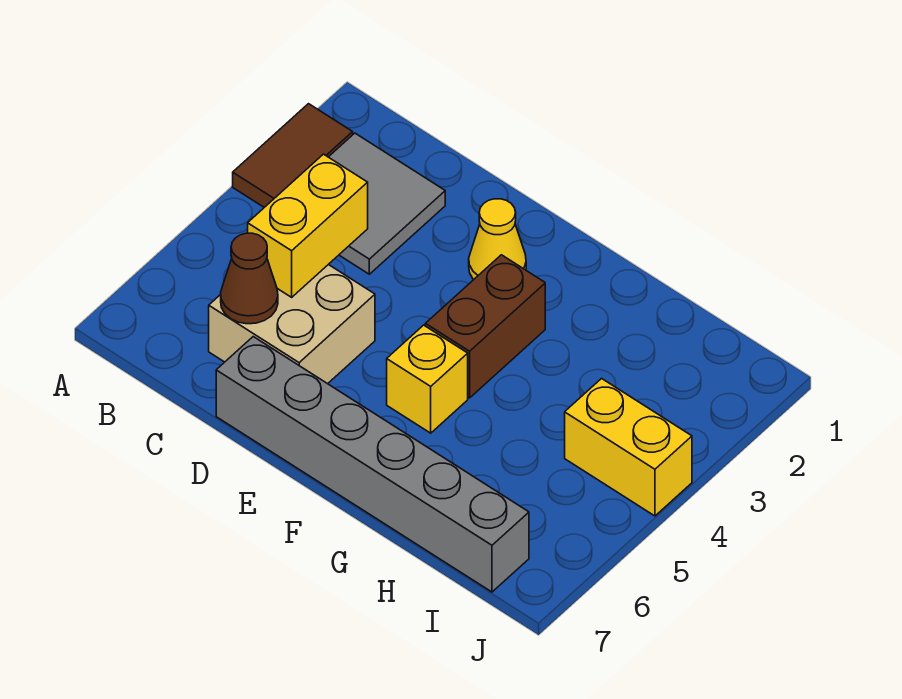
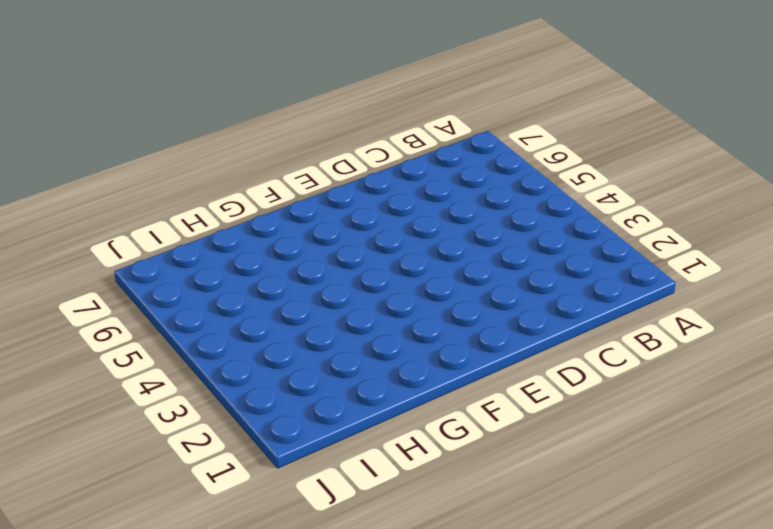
none -> brown 1x2 tile [233,104,353,207]
none -> grey 2x2 tile [329,133,445,274]

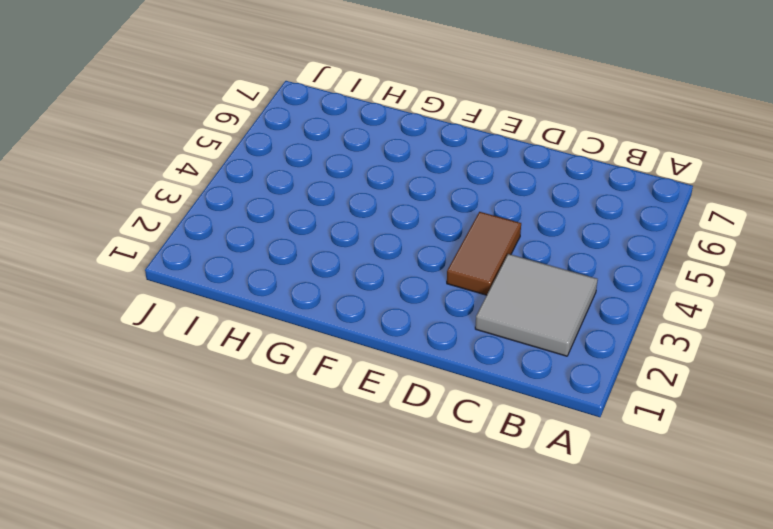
brown 1x2 tile [447,212,521,295] -> brown 1x2 tile moved to [233,104,353,207]
none -> tan 2x2 brick [209,264,375,384]
none -> grey 1x6 brick [216,337,529,592]

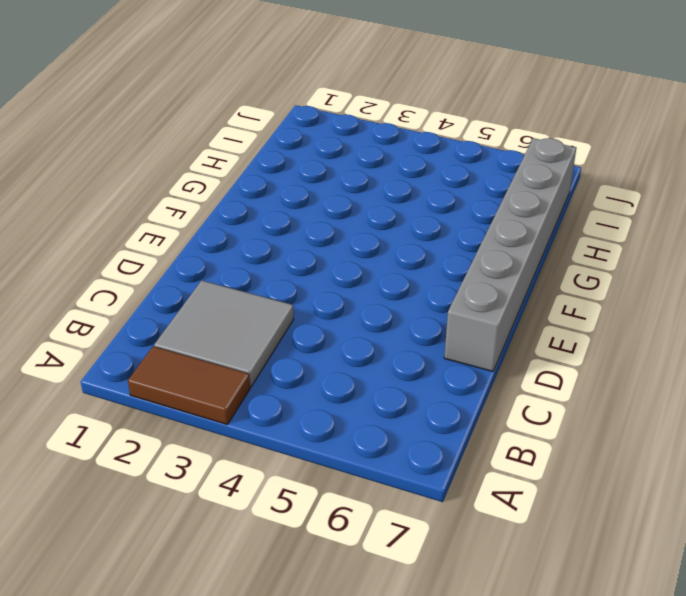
none -> tan 2x2 brick [209,264,375,384]
none -> yellow 1x1 cone [469,199,526,280]

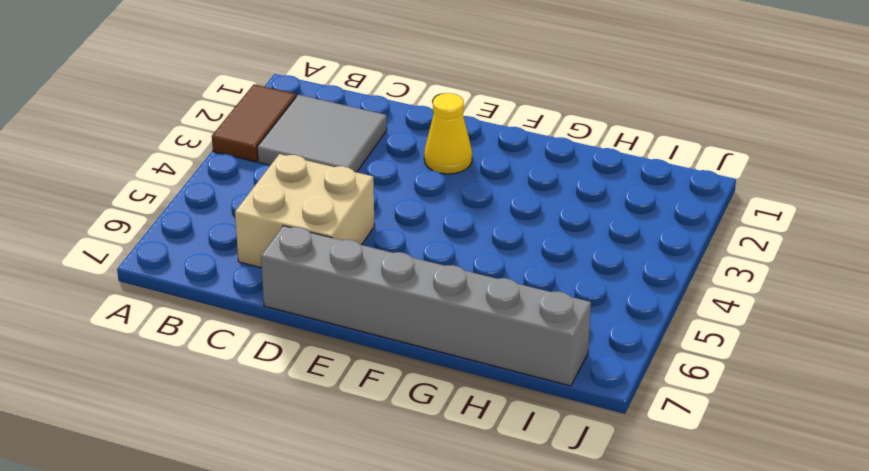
none -> brown 1x2 brick [425,255,545,398]
none -> yellow 1x1 brick [387,325,468,433]

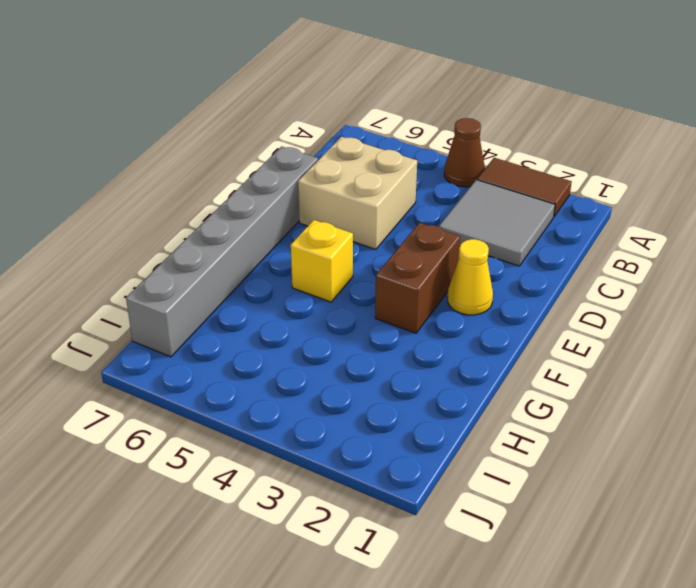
brown 1x1 cone [444,118,485,187] -> brown 1x1 cone moved to [221,233,278,324]
brown 1x2 brick [375,223,460,333] -> brown 1x2 brick turned to [425,255,545,398]
none -> yellow 1x2 brick [565,379,692,516]
none -> yellow 1x2 brick [248,154,368,297]

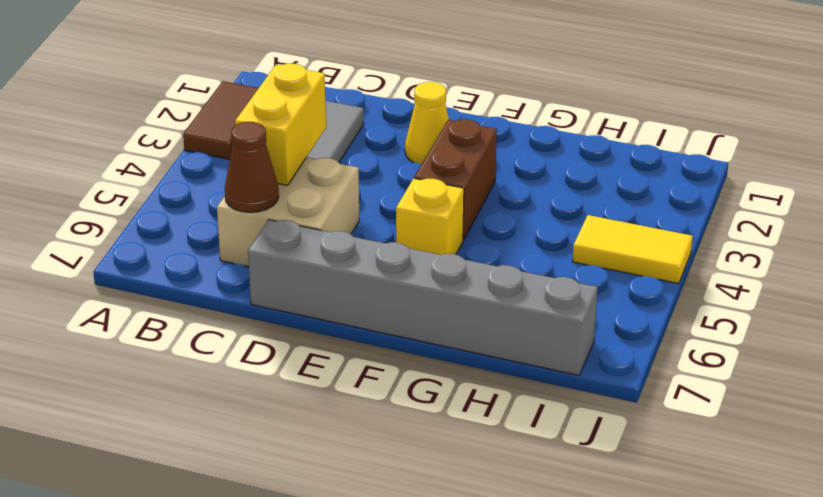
yellow 1x2 tile [573,215,693,284] -> yellow 1x2 brick [565,379,692,516]

